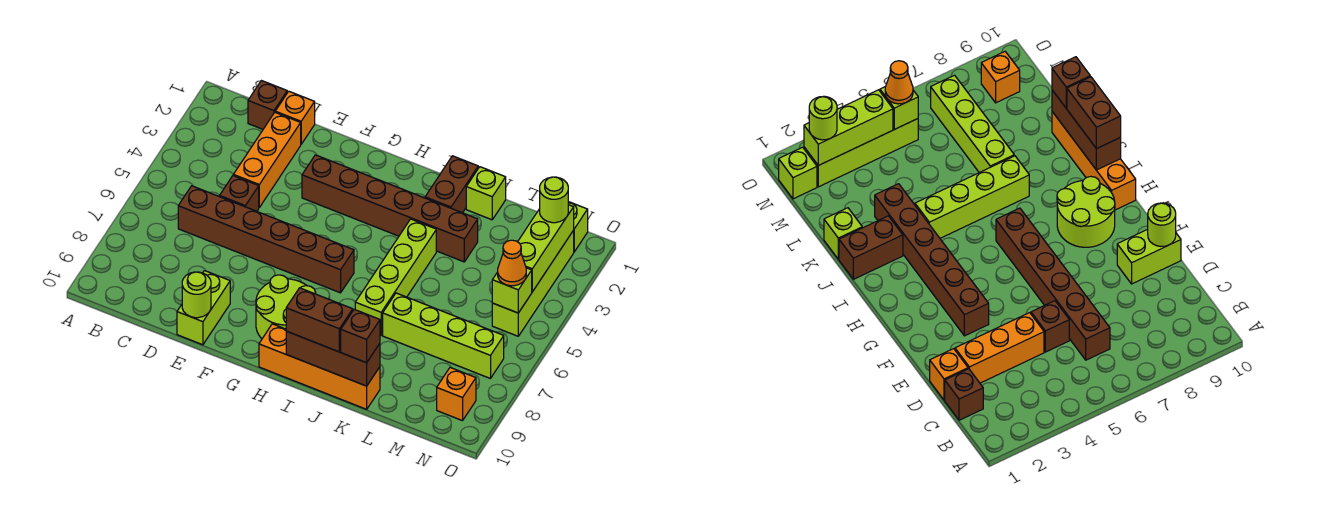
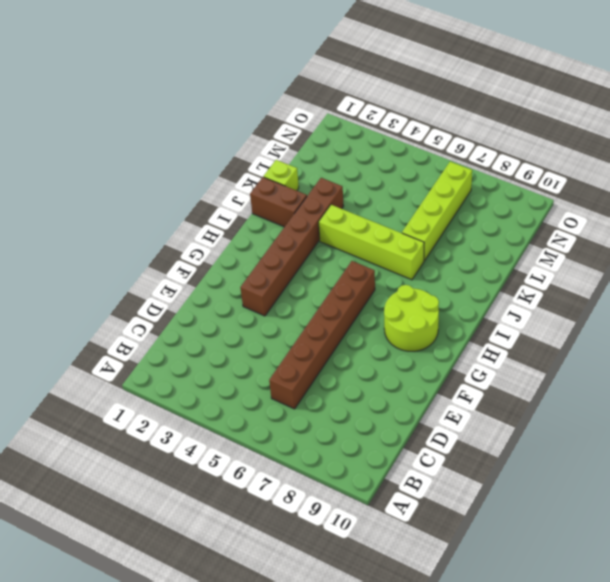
none -> brown 1x1 brick [248,81,287,129]
none -> orange 1x1 brick [275,91,315,144]
none -> orange 1x3 brick [233,113,301,207]

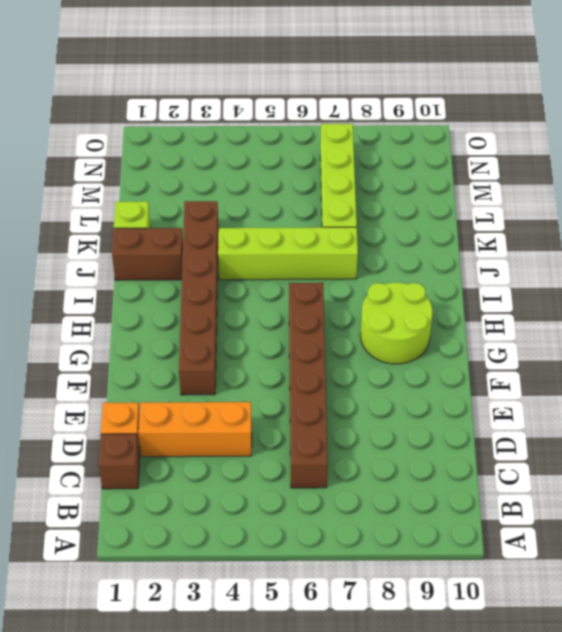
none -> brown 1x1 brick [219,176,259,211]
none -> lime 1x2 brick [177,271,230,345]
none -> orange 1x4 brick [259,324,380,409]

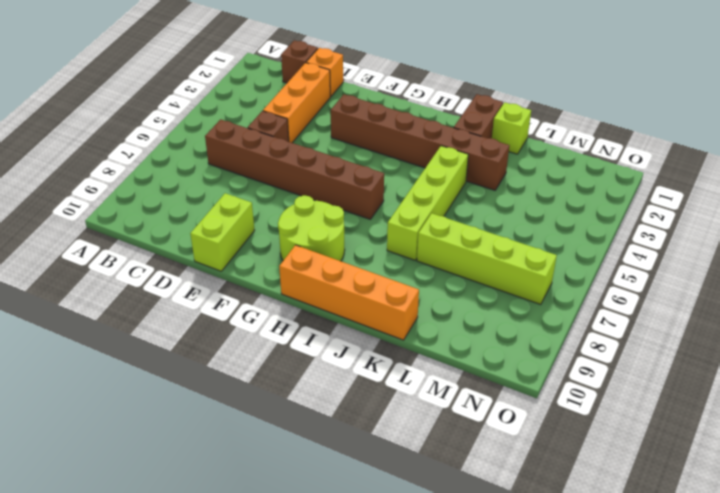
none -> lime 1x1 brick [568,202,588,252]
none -> lime 1x4 brick [492,230,574,336]
none -> orange 1x1 brick [437,368,476,421]

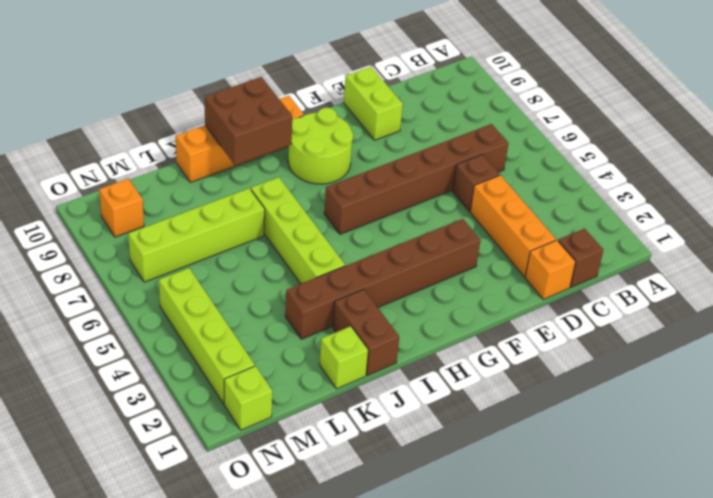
brown 2x2 brick [205,77,292,165] -> brown 1x3 brick [286,331,380,386]
none -> lime 1x1 round brick [182,272,211,318]
none -> lime 1x3 brick [518,205,574,292]
none -> lime 1x1 brick [492,268,532,313]

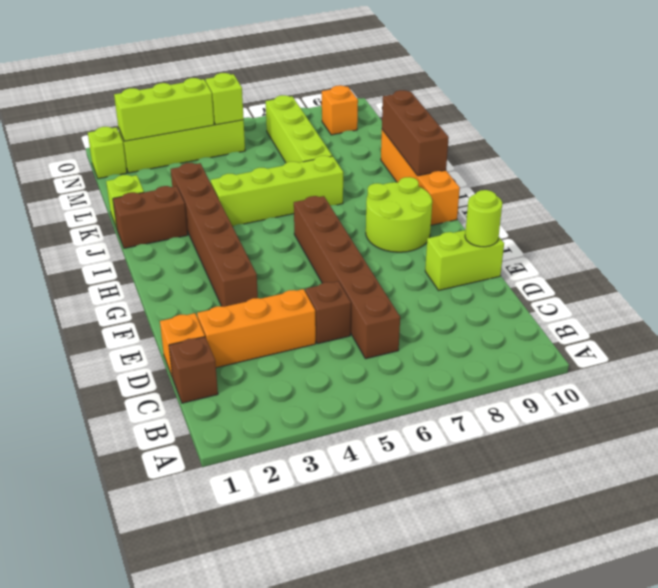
none -> brown 1x2 brick [286,288,353,352]
none -> brown 1x1 brick [341,309,380,363]
none -> lime 1x1 round brick [540,177,568,223]

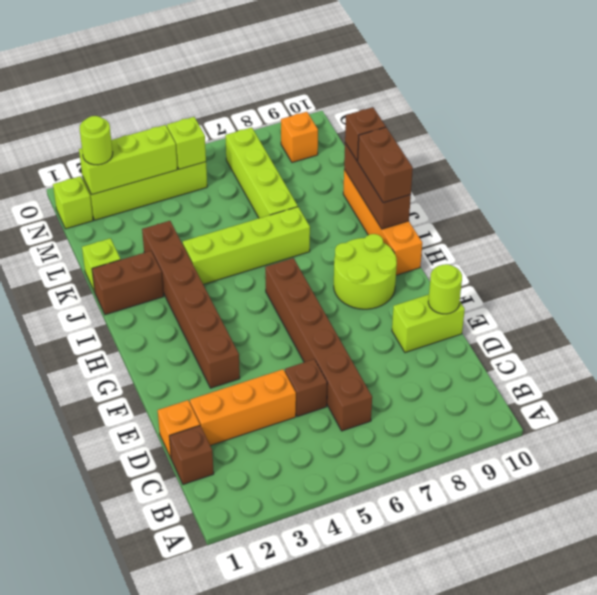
none -> orange 1x1 cone [498,240,526,286]

